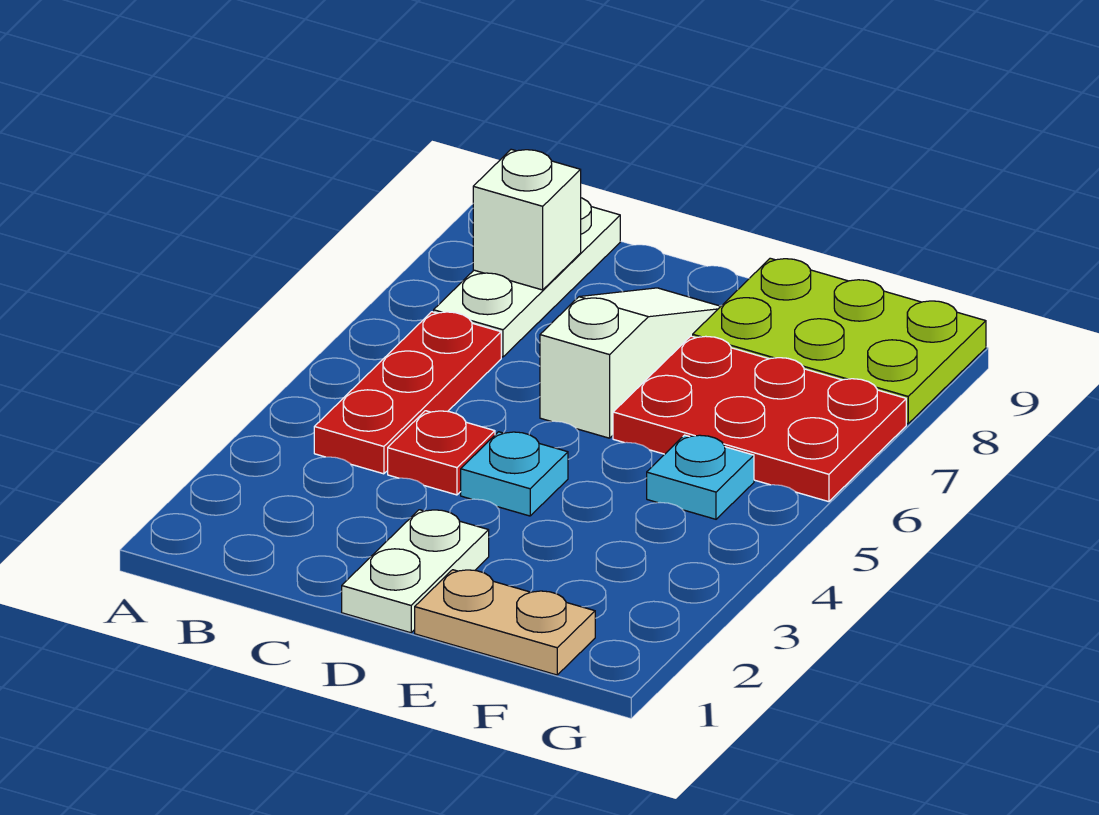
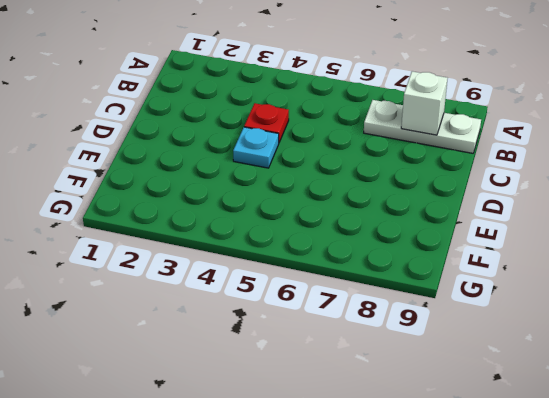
none -> red 1x3 plate [314,312,501,474]
none -> white 1x2 plate [342,510,489,633]

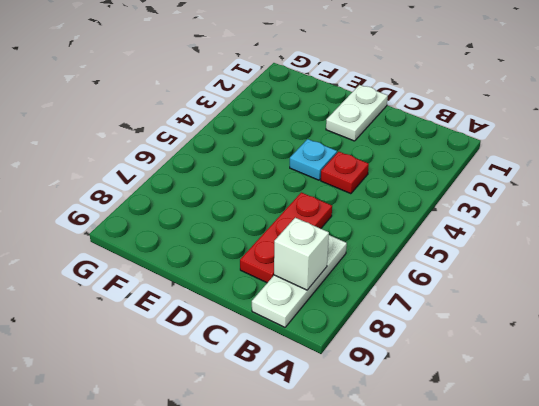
red 1x3 plate [240,192,332,283] -> red 1x3 plate moved to [314,312,501,474]
none -> white 1x3 slope [540,288,721,438]
none -> tan 1x2 plate [415,570,595,675]

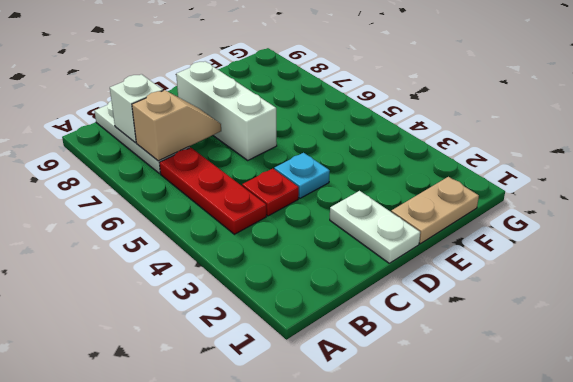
tan 1x2 slope [132,90,221,161] -> none
white 1x3 brick [176,61,277,160] -> white 1x3 slope [540,288,721,438]
none -> red 2x3 plate [613,336,906,502]
none -> lime 2x3 plate [693,258,986,424]

